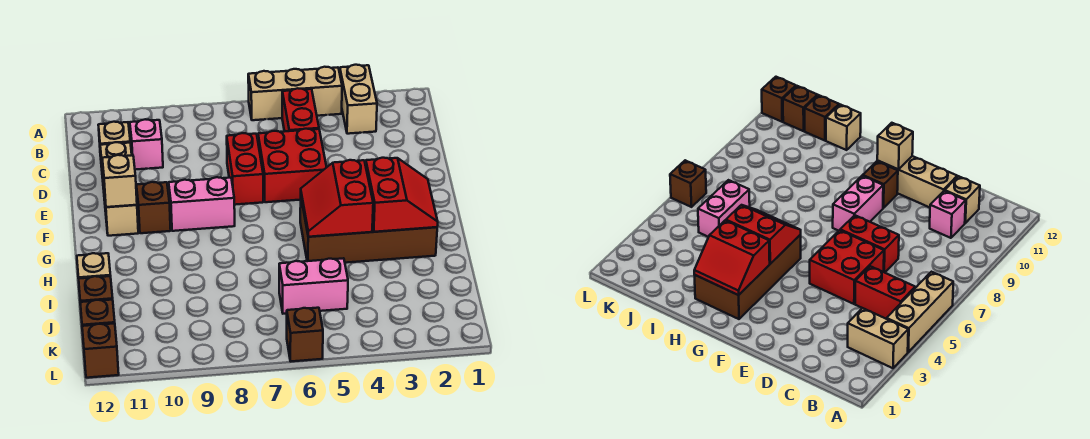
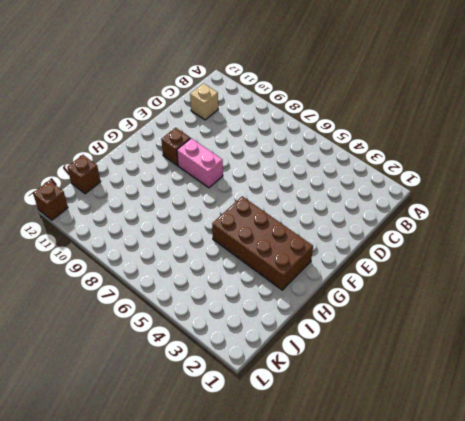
none -> tan 1x2 brick [340,65,377,134]
none -> tan 1x3 brick [248,67,342,120]
none -> red 1x2 brick [282,88,319,131]

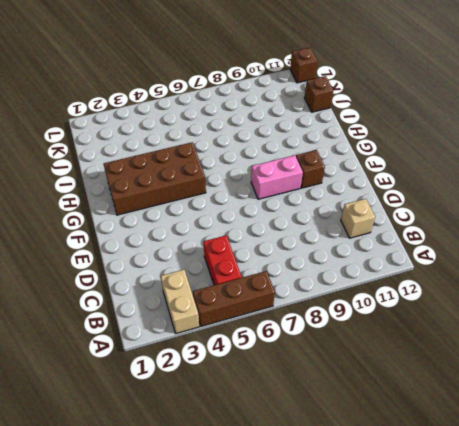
brown 1x3 brick [193,271,275,326] -> tan 1x3 brick [248,67,342,120]
none -> pink 1x1 brick [130,119,163,170]
none -> red 2x2 brick [258,129,327,202]
none -> red 1x2 brick [227,133,263,205]

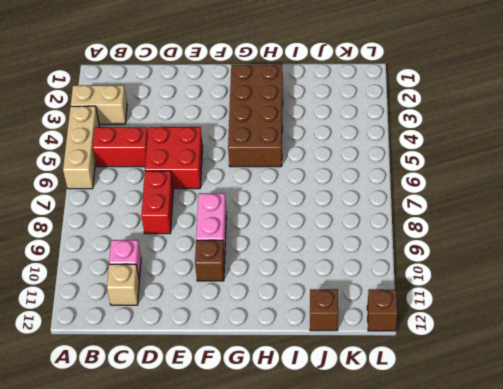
red 1x2 brick [141,171,173,234] -> red 1x2 brick turned to [227,133,263,205]
none -> tan 1x3 brick [100,142,138,236]
none -> tan 1x1 brick [77,253,111,279]
none -> pink 1x2 brick [279,258,348,314]

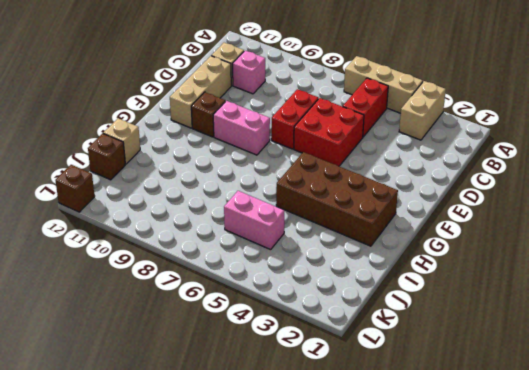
none -> brown 1x1 brick [80,300,115,326]
none -> brown 1x1 brick [287,308,323,361]
none -> tan 1x1 brick [102,155,137,207]

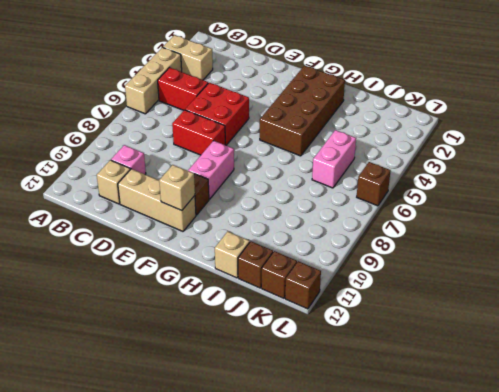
none -> red 2x2 slope [365,158,438,232]
none -> red 2x2 slope [301,160,373,237]

